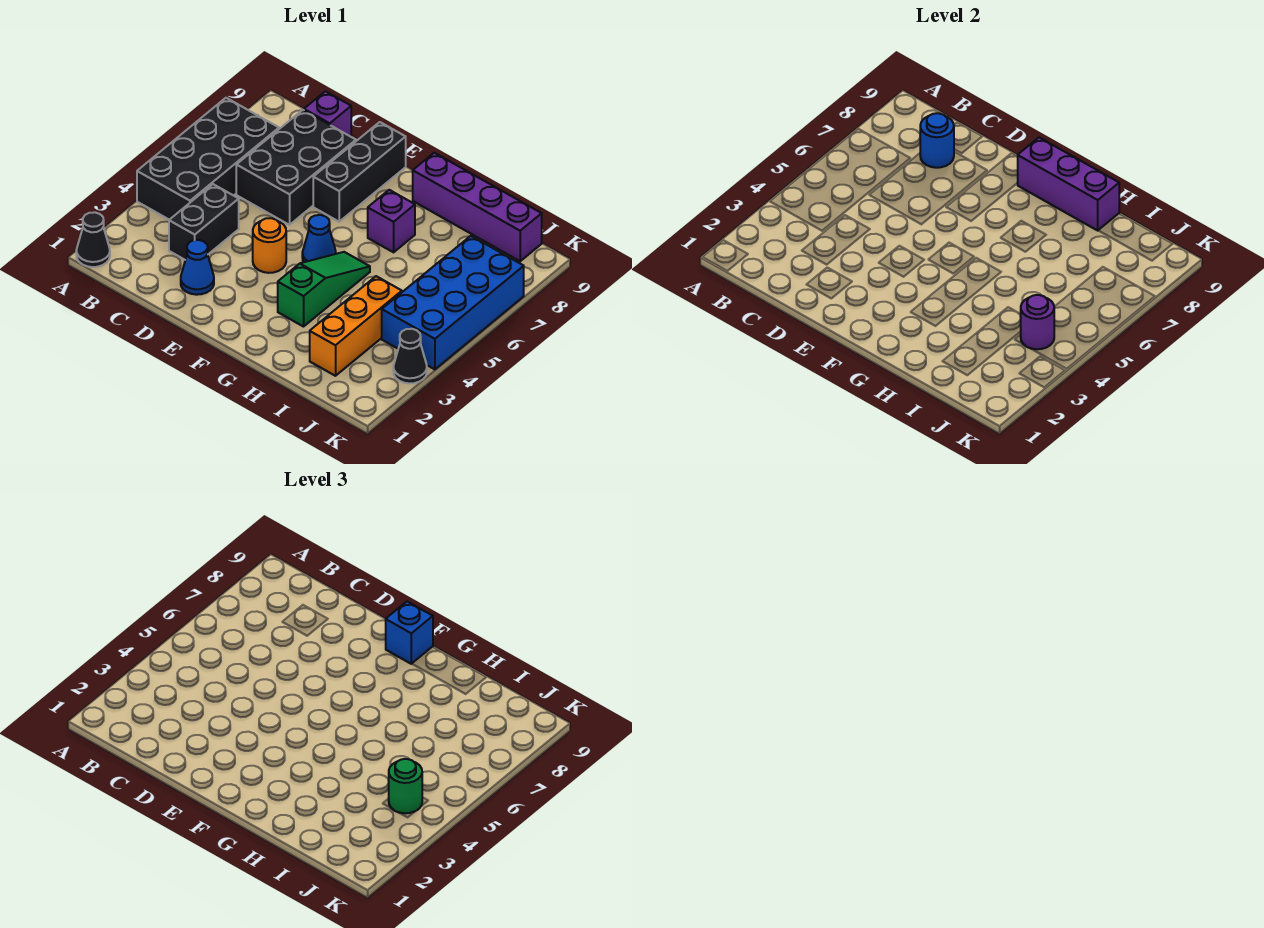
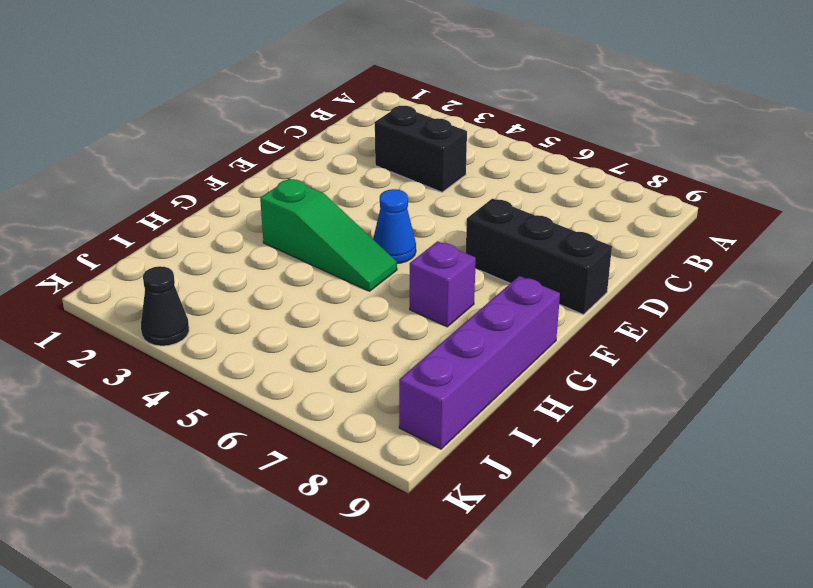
none -> black 1x1 cone [76,212,110,267]
none -> black 2x4 brick [137,98,279,220]
none -> black 2x3 brick [236,110,356,225]

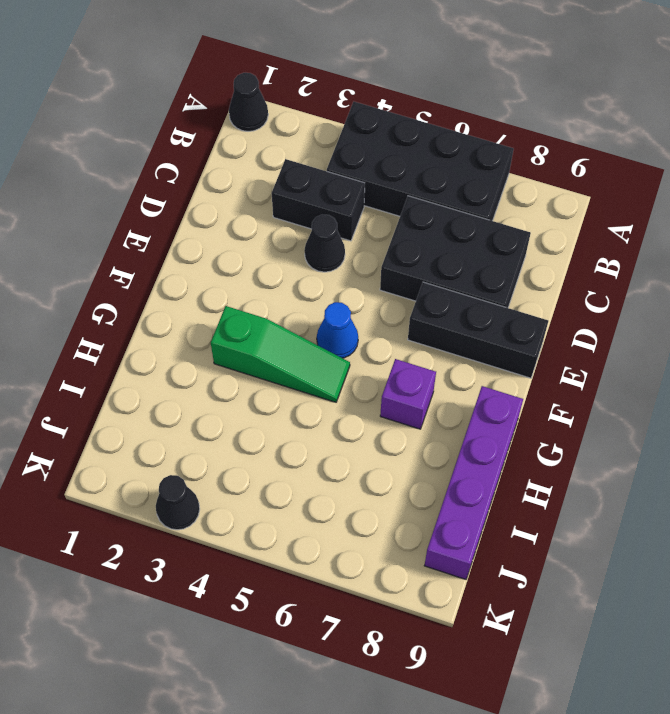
black 1x1 cone [304,215,345,272] -> none
none -> purple 1x1 brick [304,91,351,137]
none -> blue 1x1 cone [181,240,214,295]
none -> orange 1x1 round brick [253,218,286,273]

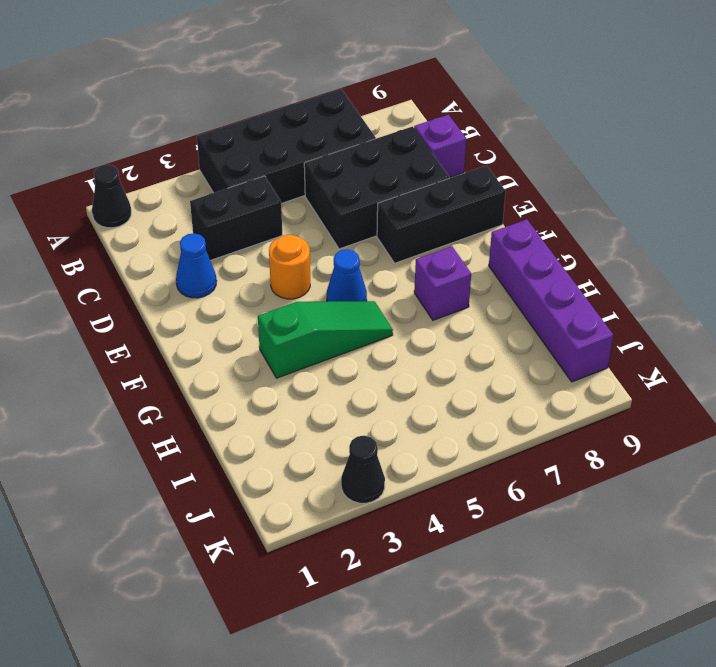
none -> orange 1x3 brick [310,276,402,376]
none -> blue 2x4 brick [382,236,524,369]
none -> blue 1x1 round brick [920,113,954,168]

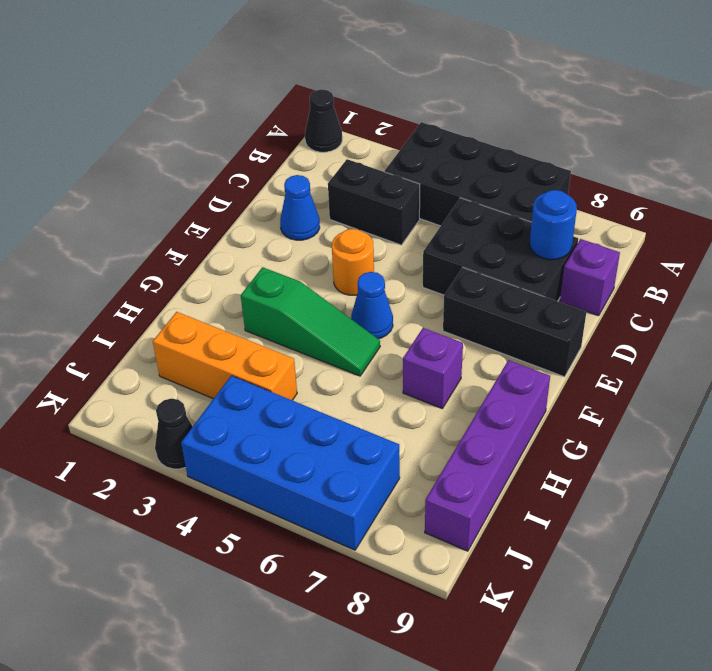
none -> purple 1x3 brick [1018,138,1119,230]
none -> purple 1x1 round brick [1021,295,1054,349]
none -> blue 1x1 brick [386,602,433,664]

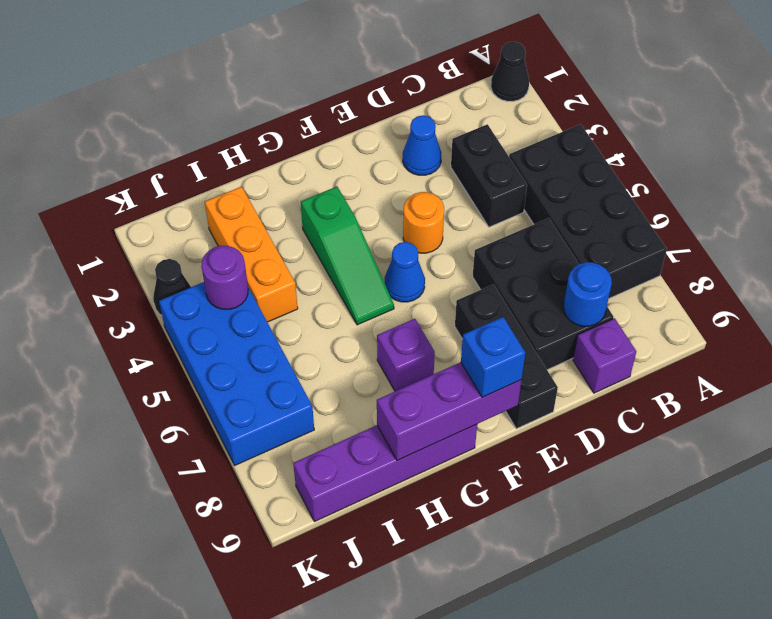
none -> green 1x1 round brick [389,759,422,813]

